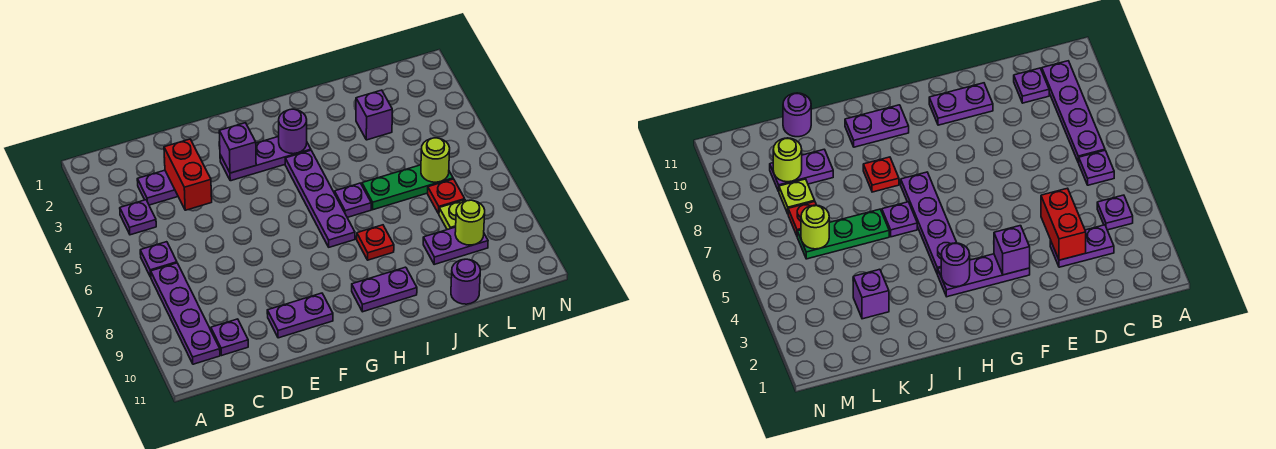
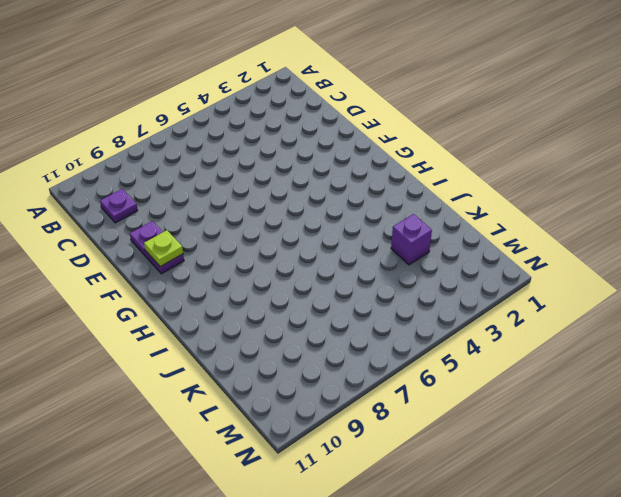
lime 1x1 plate [144,230,183,267] -> lime 1x1 plate moved to [439,200,466,230]
none -> purple 1x1 plate [120,200,156,235]
none -> purple 1x1 plate [140,242,177,277]
none -> purple 1x4 plate [151,263,220,364]

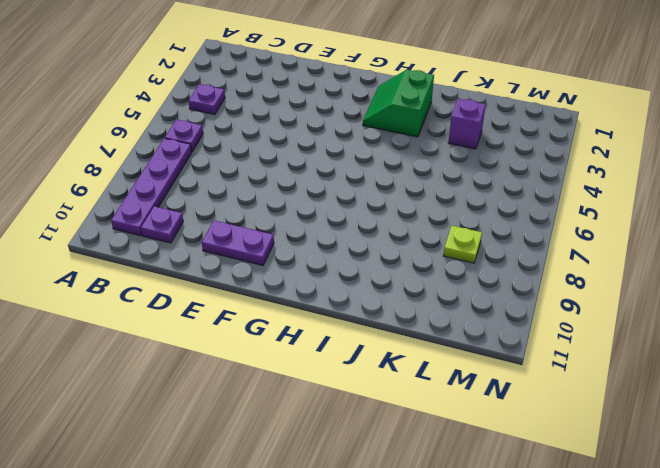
green 2x2 slope [363,70,434,137] -> purple 1x3 plate [220,136,311,181]
none -> purple 1x2 plate [137,170,178,205]
none -> purple 1x4 plate [285,150,355,247]
none -> purple 1x2 plate [352,267,417,312]

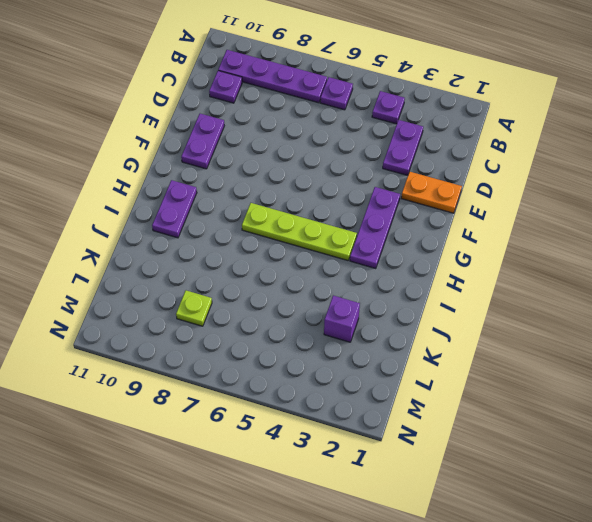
orange 1x2 plate [401,172,462,213] -> none
lime 1x4 plate [242,203,357,261] -> purple 1x4 plate [285,150,355,247]
none -> purple 1x1 plate [335,183,371,218]
none -> red 1x1 plate [357,225,394,260]
none -> green 1x3 plate [362,165,453,210]

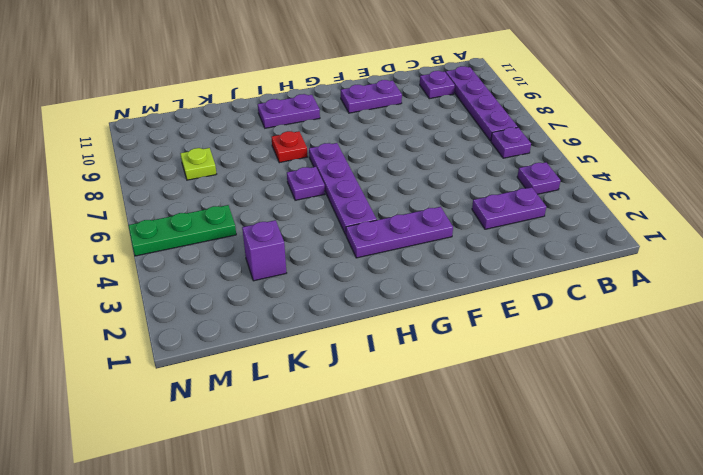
green 1x3 plate [129,205,236,256] -> green 1x3 plate moved to [362,165,453,210]
none -> purple 1x2 plate [423,227,488,264]
none -> purple 1x1 round brick [451,259,480,304]
none -> red 1x1 plate [428,179,465,214]

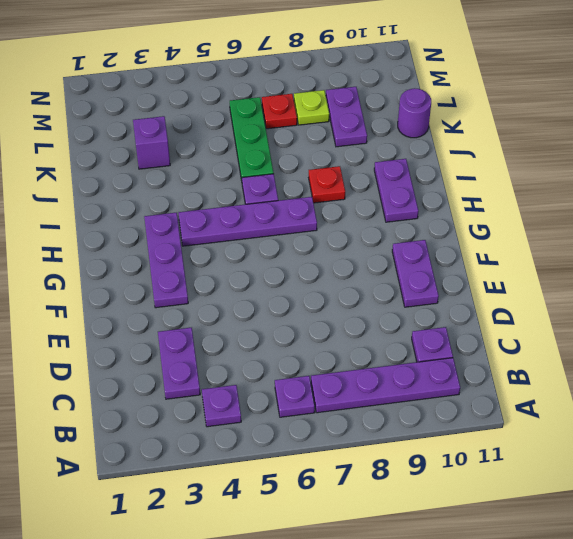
none -> red 1x2 brick [164,139,212,210]
none -> purple 1x1 brick [219,123,256,173]
none -> purple 1x1 round brick [279,109,307,154]

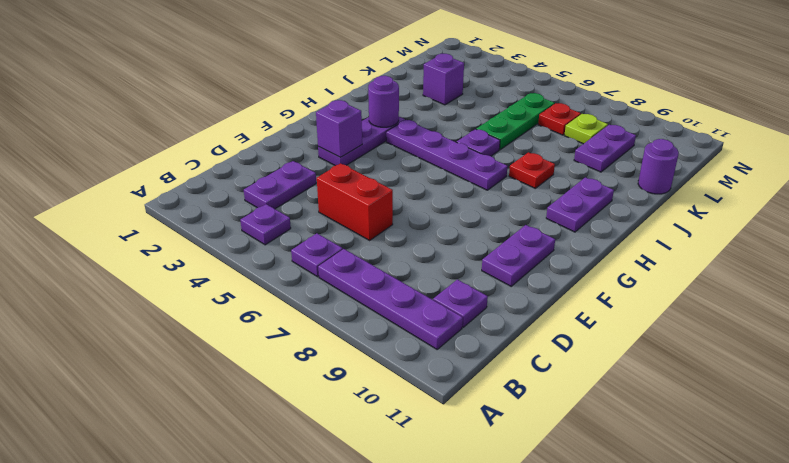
red 1x2 brick [317,163,393,240] -> red 1x2 brick moved to [164,139,212,210]
none -> lime 1x1 round brick [421,138,450,182]
none -> lime 1x1 round brick [455,200,485,245]

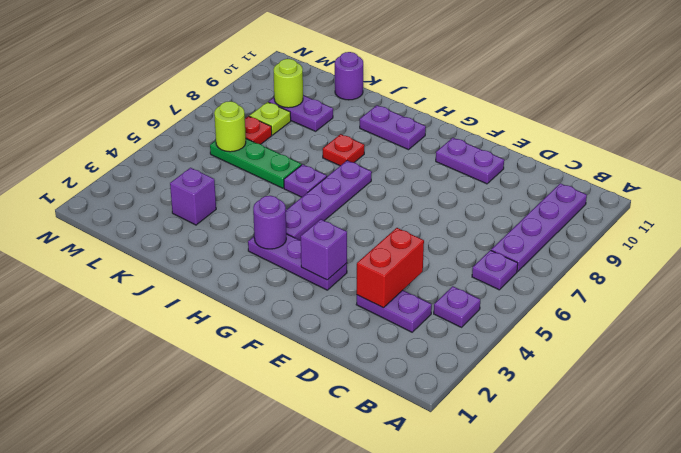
none -> purple 1x1 plate [211,319,248,356]

